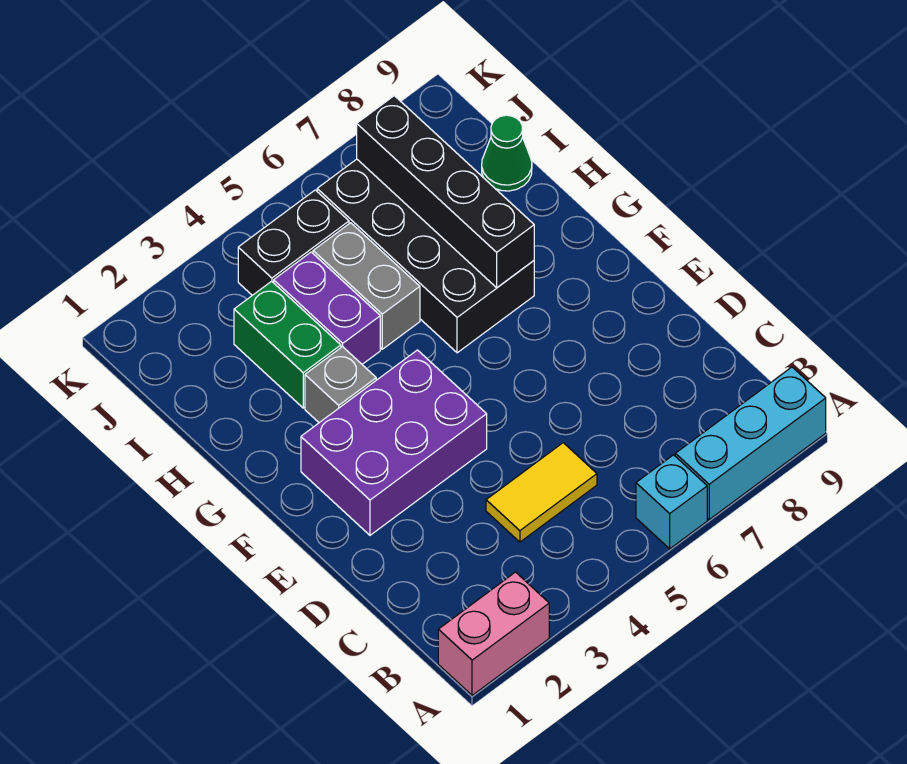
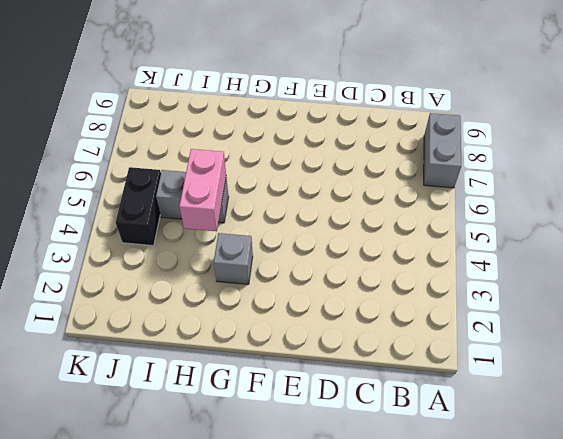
grey 1x2 brick [424,113,461,188] -> cyan 1x3 brick [675,367,826,519]
pink 1x2 brick [179,149,226,231] -> pink 1x2 brick moved to [438,572,549,695]
none -> cyan 1x1 brick [636,455,707,549]
none -> yellow 1x2 tile [486,443,597,542]
none -> purple 2x3 brick [301,350,487,535]

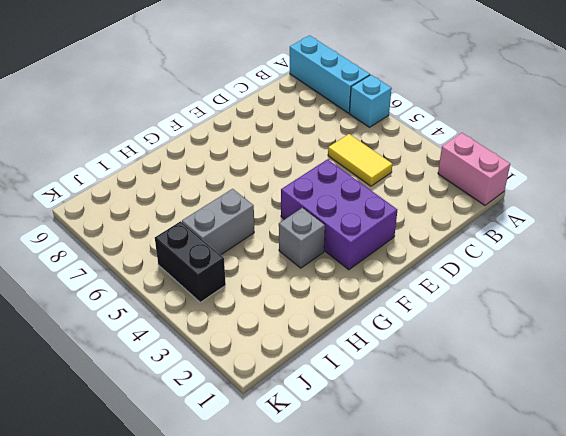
none -> black 2x4 brick [317,159,534,353]
none -> green 1x2 brick [234,281,341,408]
none -> purple 1x2 brick [274,252,380,364]

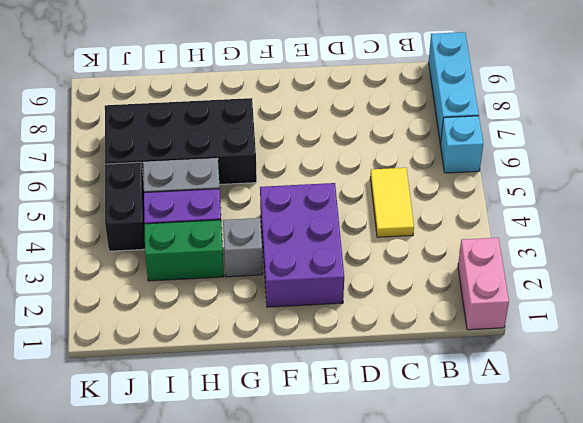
none -> green 1x1 cone [482,115,532,191]
none -> black 1x4 brick [357,96,534,288]

